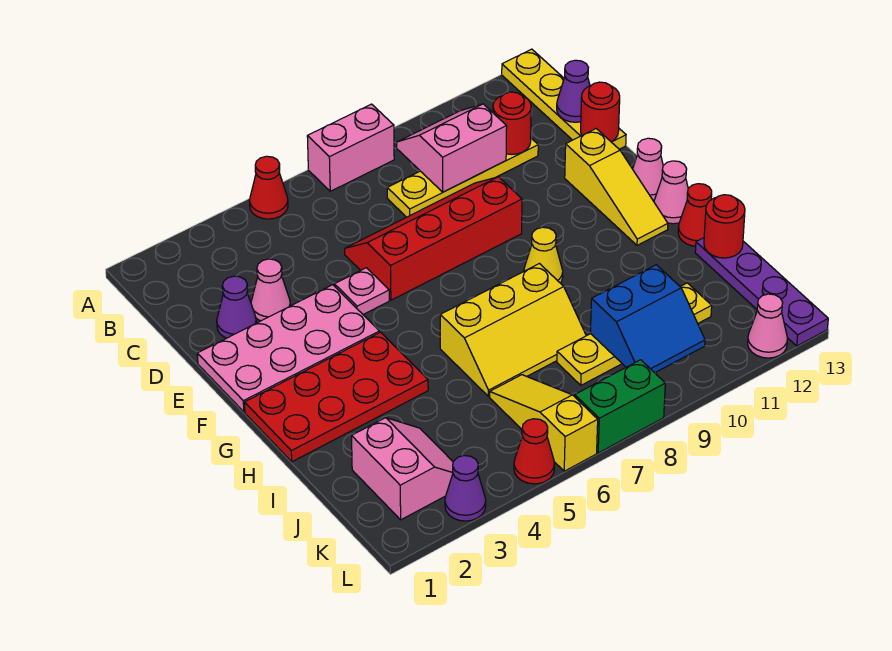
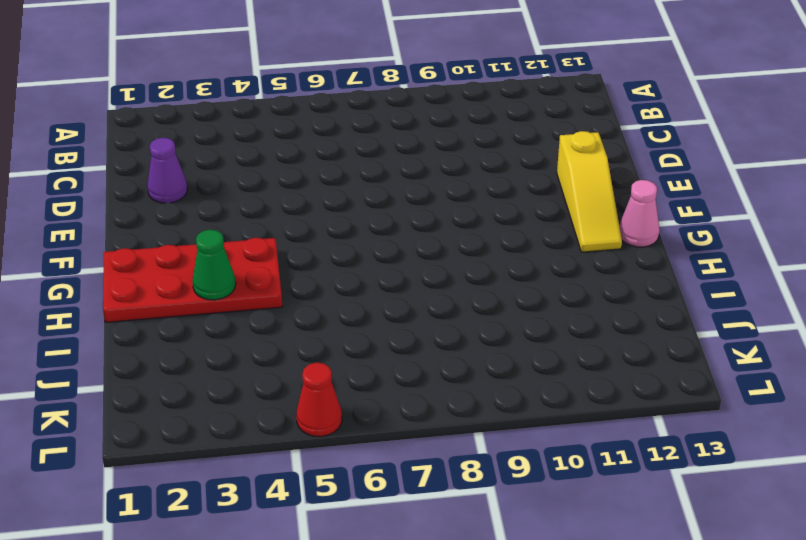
green 1x1 cone [192,230,236,300] -> none
none -> red 1x1 cone [249,156,288,219]
none -> pink 1x2 brick [307,104,394,191]
none -> yellow 1x4 plate [502,49,626,149]
none -> yellow 1x4 plate [387,138,538,217]

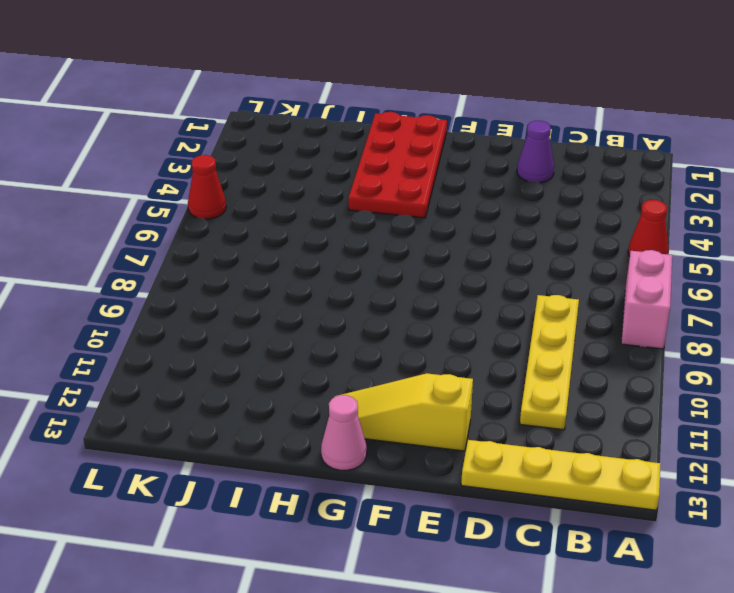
none -> pink 1x1 cone [251,259,290,321]
none -> red 2x4 slope [345,177,522,300]
none -> pink 2x4 plate [197,285,379,412]
none -> pink 1x1 plate [334,268,389,314]

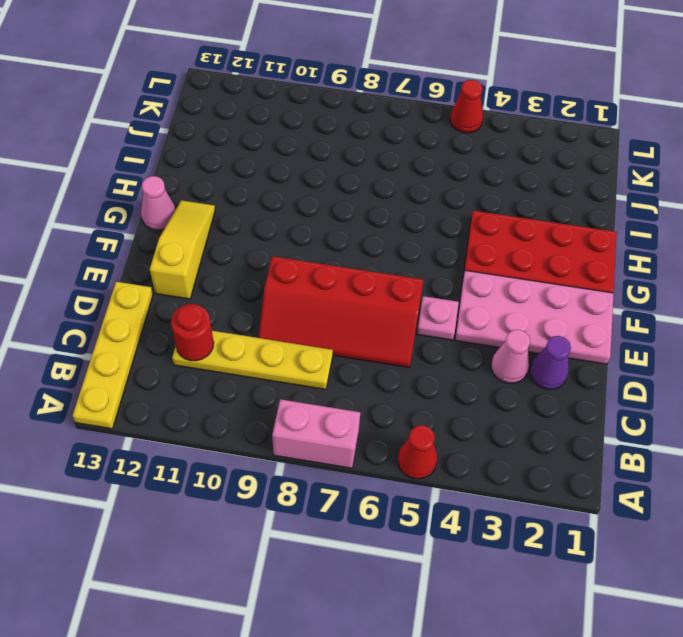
none -> pink 1x1 cone [633,138,663,200]
none -> yellow 1x1 cone [524,227,563,283]
none -> yellow 2x3 slope [440,264,586,396]
none -> red 1x1 cone [678,184,712,246]

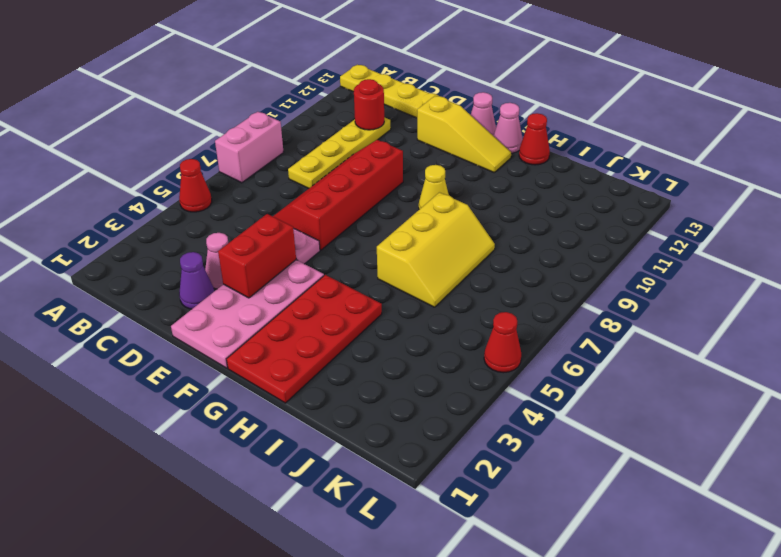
red 1x2 brick [218,214,296,298] -> none
none -> purple 1x4 plate [695,238,828,346]
none -> pink 2x2 slope [352,418,453,520]
none -> yellow 1x3 slope [490,375,598,471]
none -> yellow 1x4 plate [557,283,712,385]

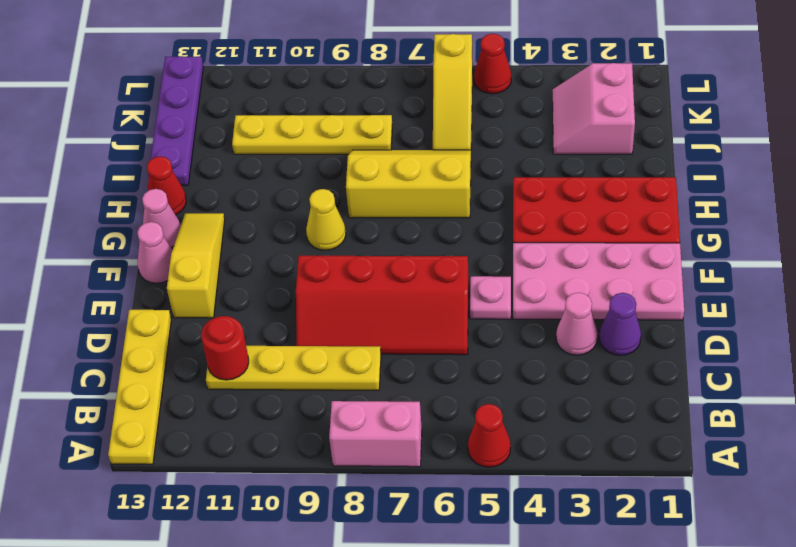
none -> purple 1x1 cone [445,456,486,521]
none -> green 1x2 brick [575,360,665,453]
none -> pink 1x1 cone [748,294,787,358]
none -> pink 2x2 slope [397,104,507,192]

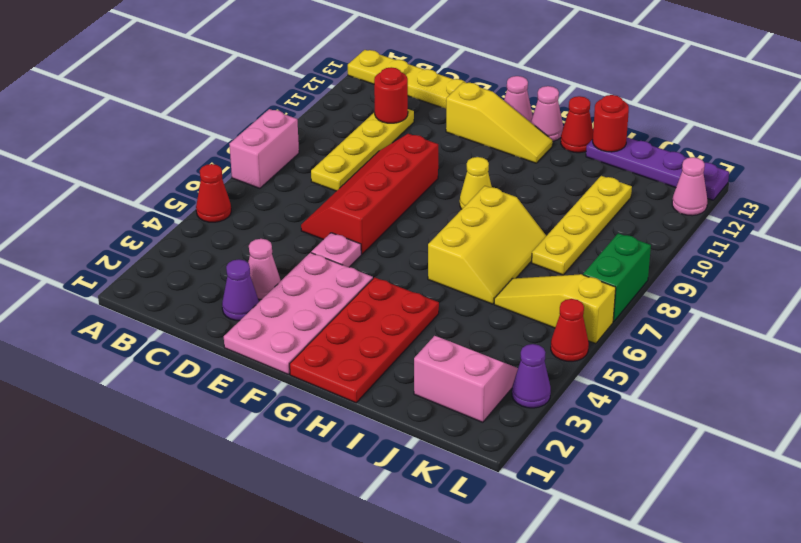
none -> pink 2x2 slope [397,104,507,192]
none -> purple 1x1 cone [557,60,590,122]
none -> red 1x1 round brick [581,82,620,142]
none -> blue 2x2 slope [590,265,705,373]

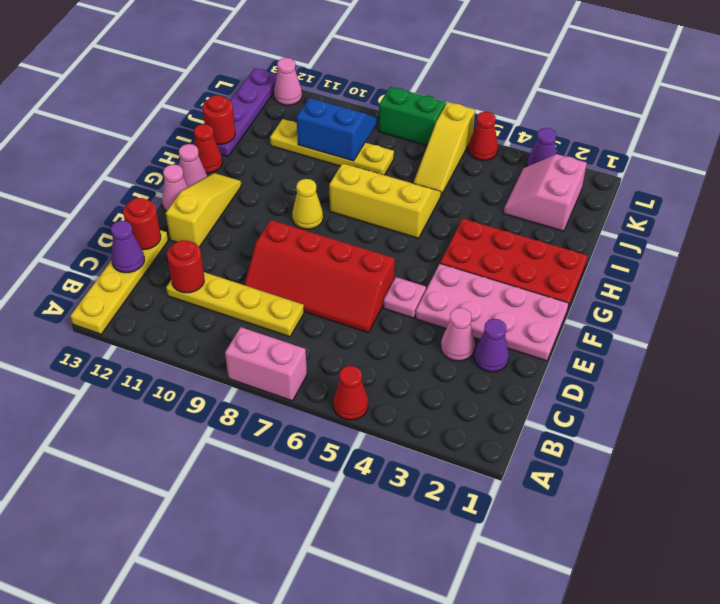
none -> pink 2x2 slope [397,104,507,192]

